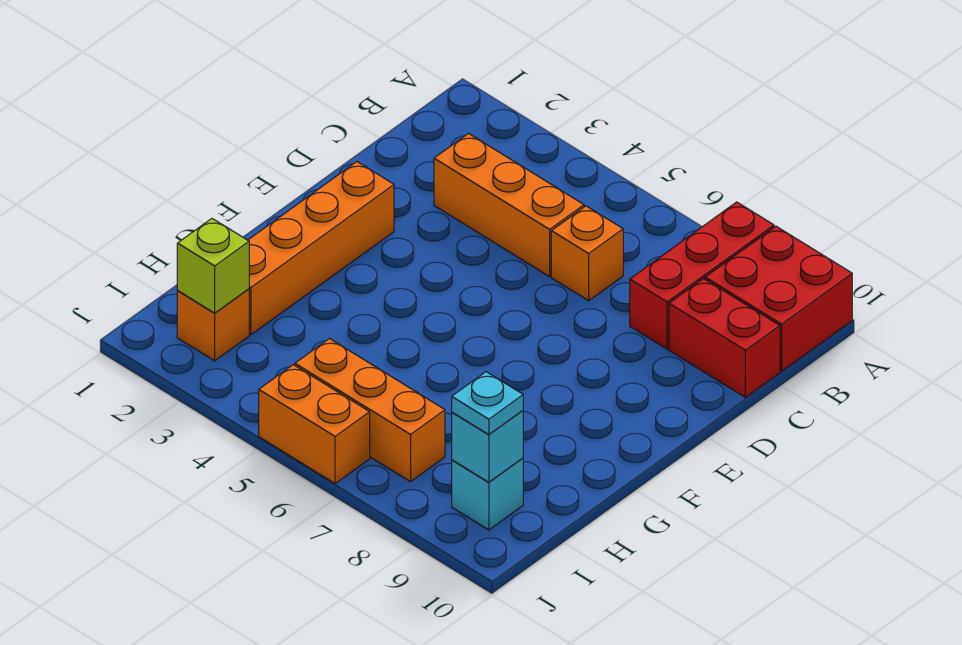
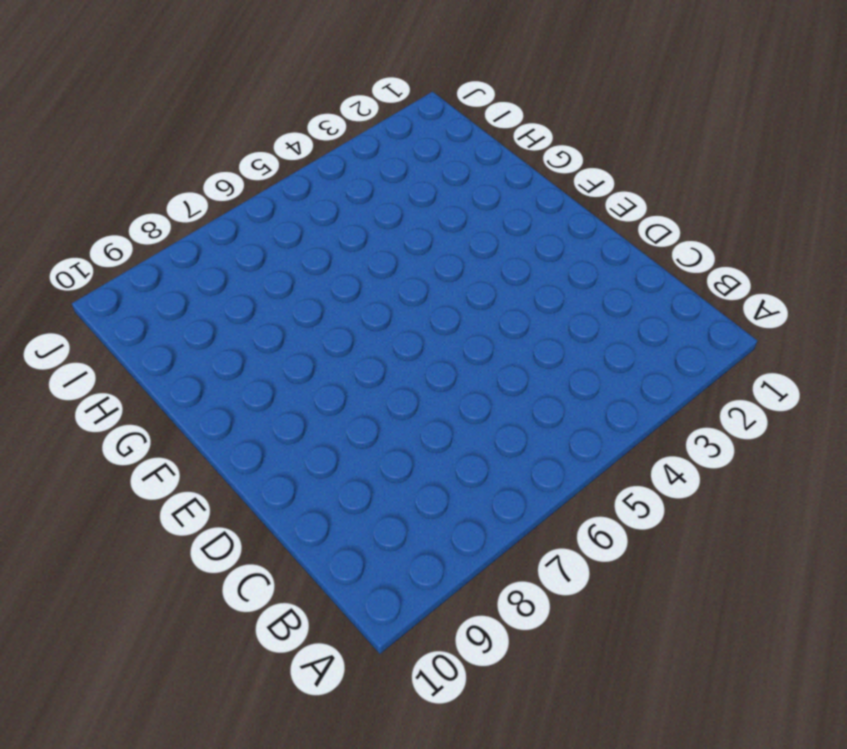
none -> red 1x3 brick [630,202,774,349]
none -> red 2x2 brick [705,226,852,371]
none -> orange 1x3 brick [434,134,584,277]

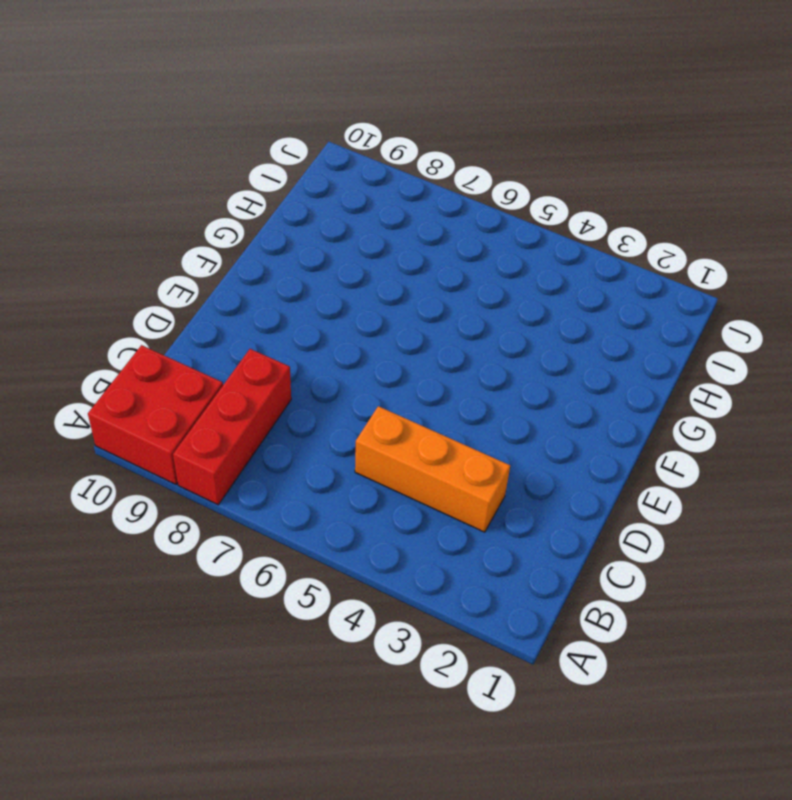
none -> orange 1x1 brick [551,206,623,301]
none -> red 1x2 brick [669,279,780,397]
none -> orange 1x4 brick [248,162,394,335]

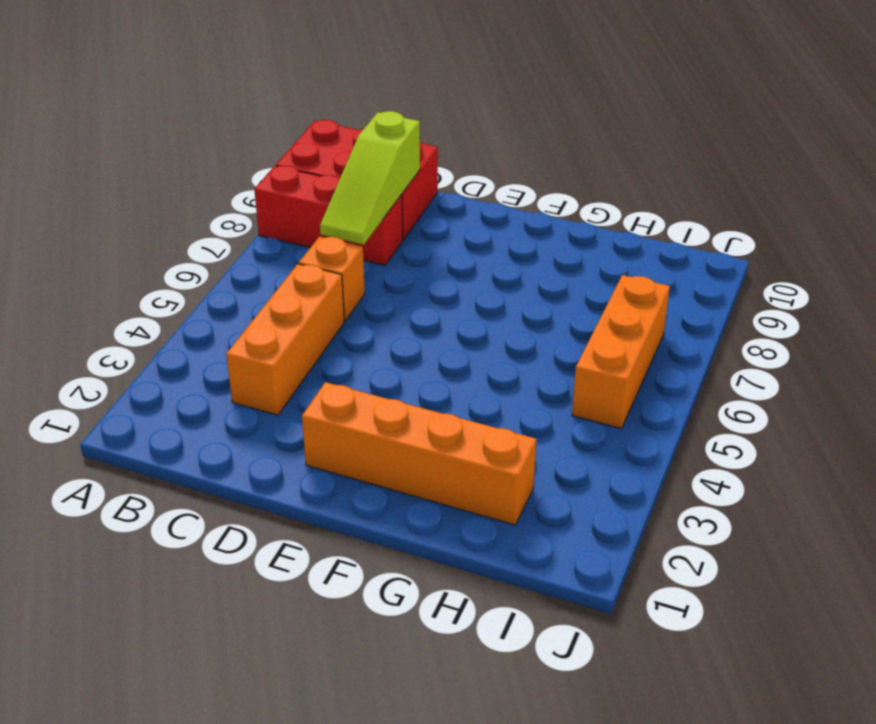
lime 1x3 slope [320,111,420,245] -> none
none -> orange 1x1 brick [177,289,249,361]
none -> cyan 1x1 brick [452,458,523,530]
none -> orange 1x2 brick [259,365,370,484]

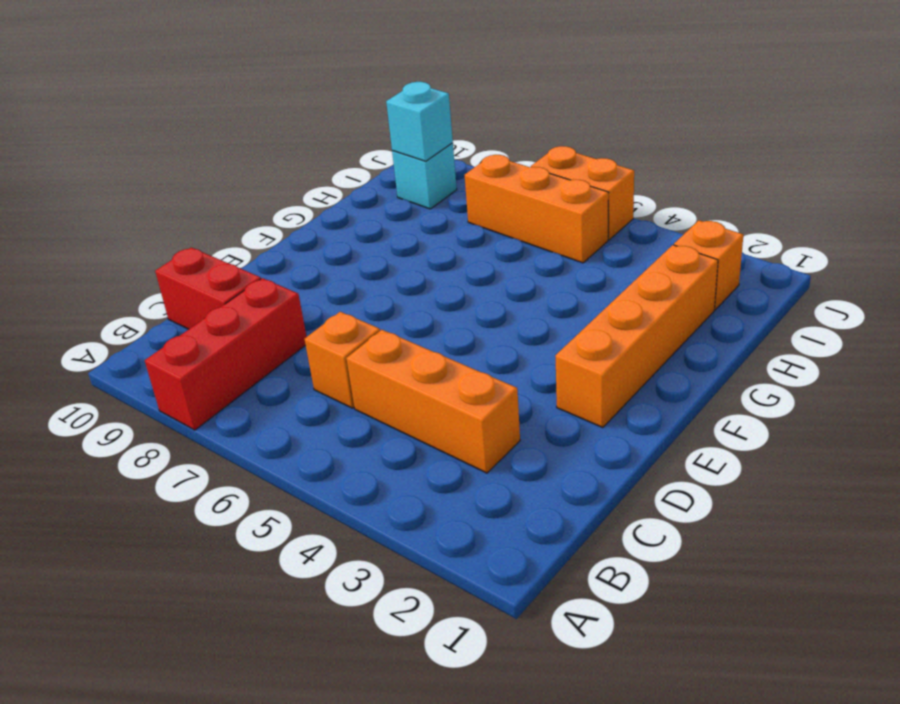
none -> red 2x2 brick [705,226,852,371]
none -> lime 1x1 brick [177,219,249,313]
none -> cyan 1x1 plate [452,372,523,435]

